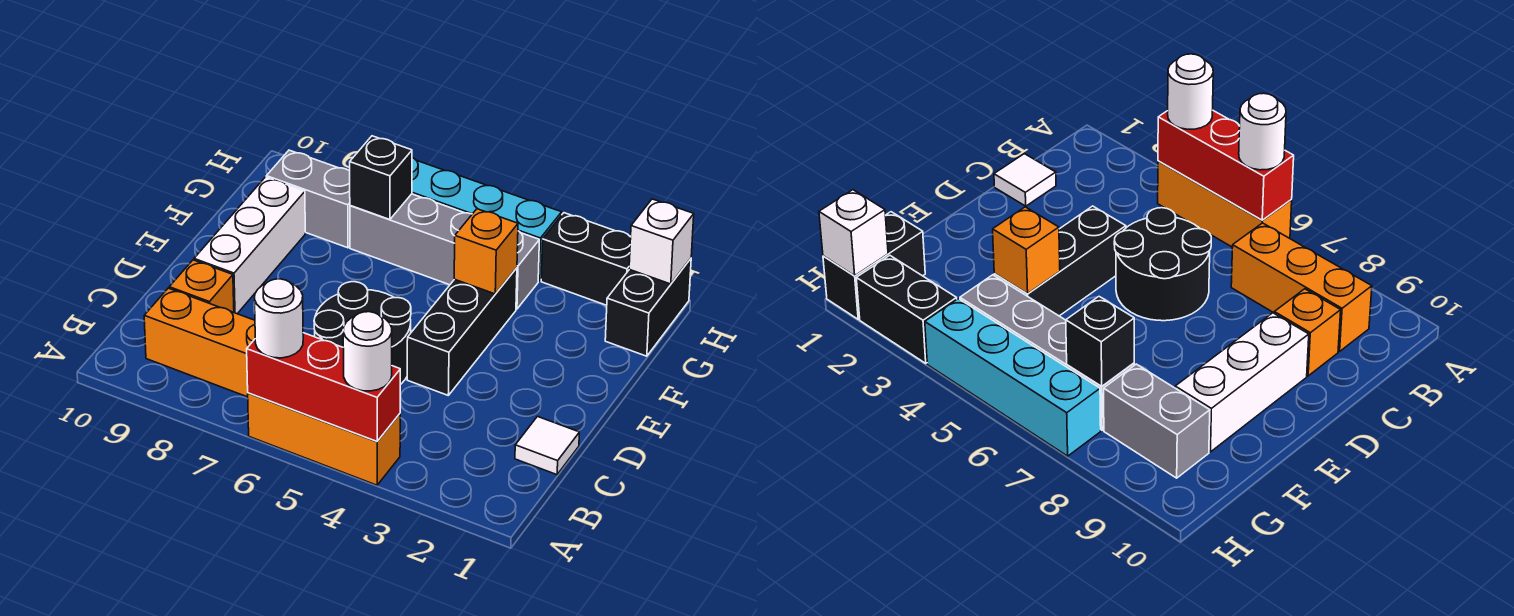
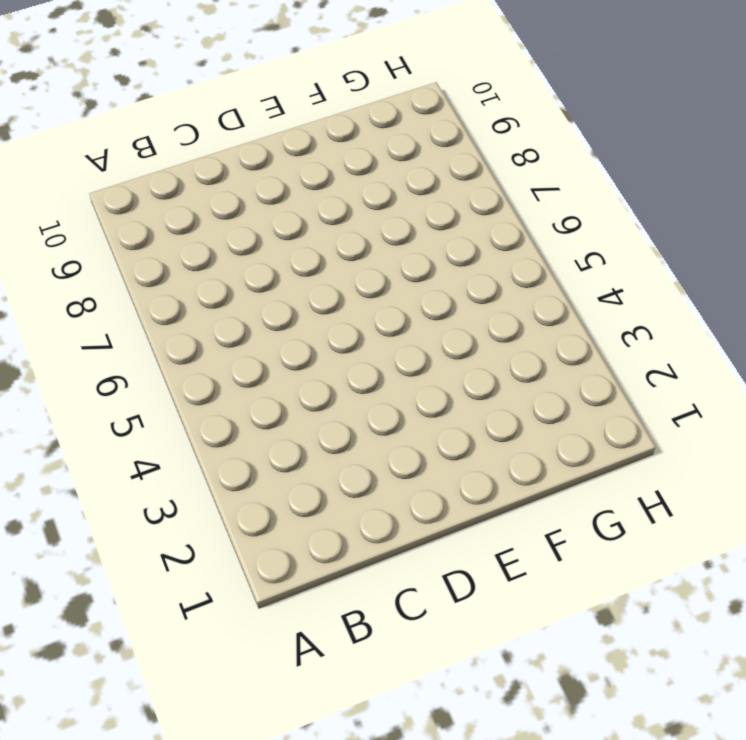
none -> orange 1x3 brick [248,393,400,485]
none -> orange 1x3 brick [144,288,255,397]
none -> white 1x1 tile [515,417,579,475]

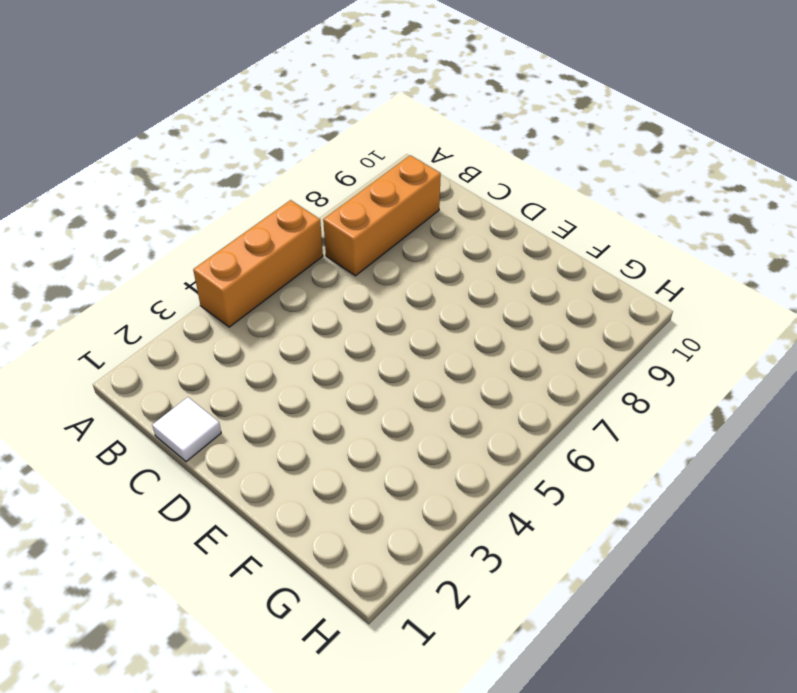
none -> black 2x2 round brick [314,282,411,385]
none -> orange 1x1 brick [169,260,234,312]
none -> black 1x3 brick [407,268,517,395]

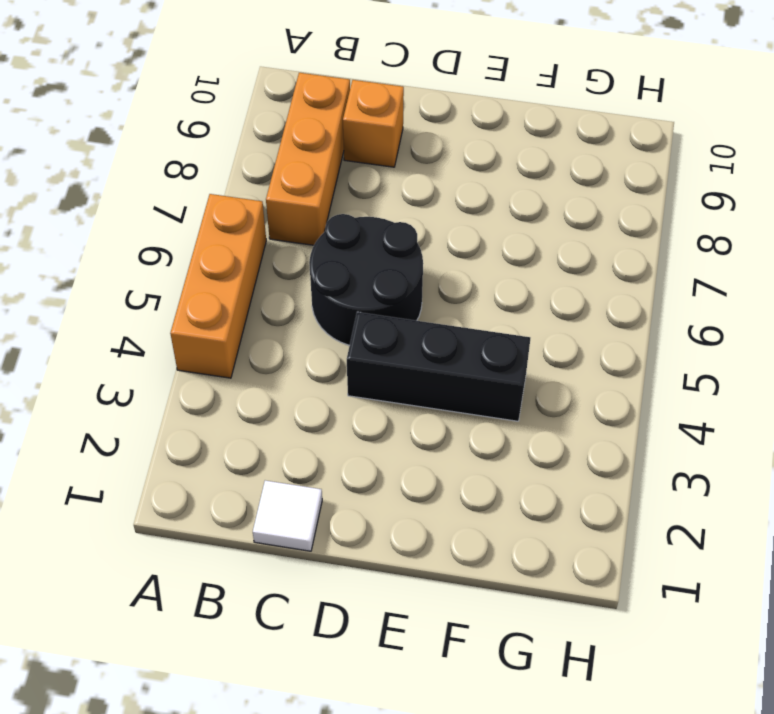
none -> white 1x3 brick [194,177,305,314]
none -> black 1x2 brick [605,258,691,356]
none -> grey 1x4 brick [350,194,539,309]

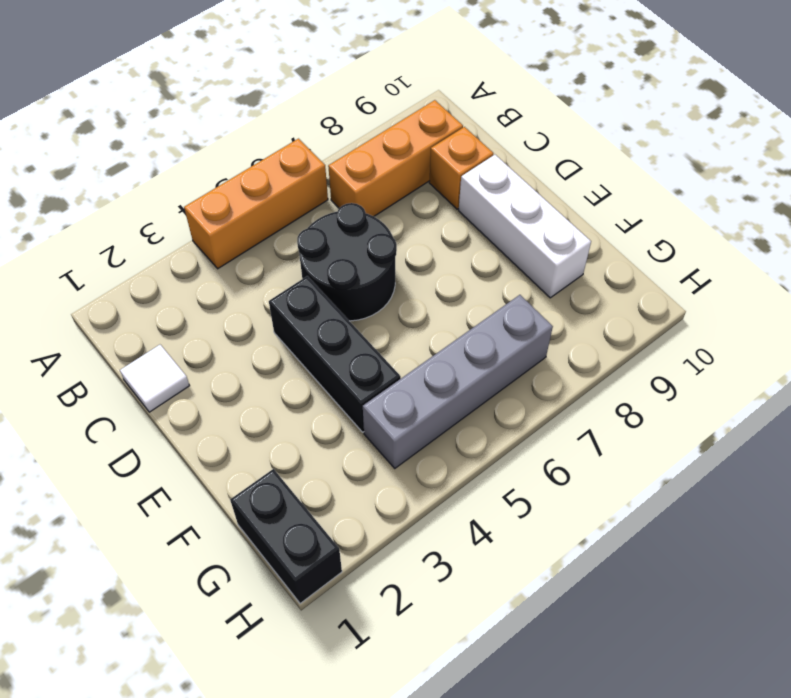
none -> grey 1x2 brick [266,150,350,248]
none -> black 1x2 brick [541,213,631,305]
none -> cyan 1x4 brick [412,158,562,281]

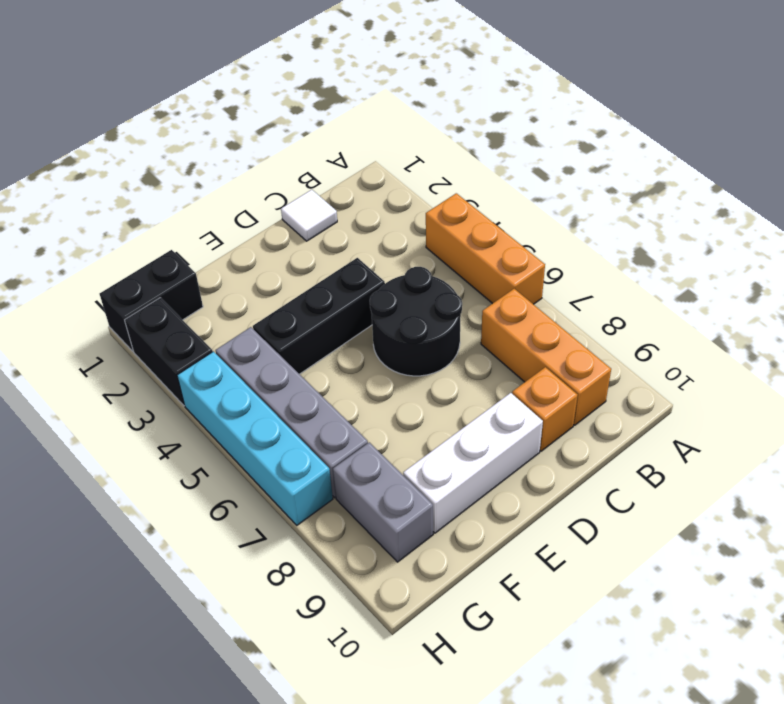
none -> red 1x3 brick [247,333,400,442]
none -> orange 1x1 brick [454,209,518,294]
none -> black 1x1 brick [350,136,412,220]

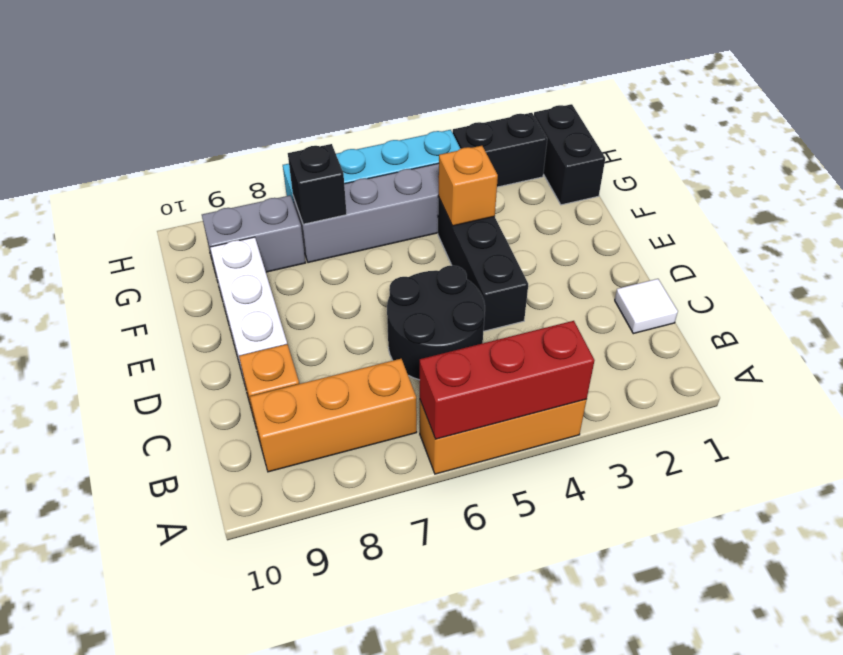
none -> white 1x1 brick [629,199,694,284]
none -> white 1x1 round brick [343,312,392,391]
none -> white 1x1 round brick [255,279,303,358]

